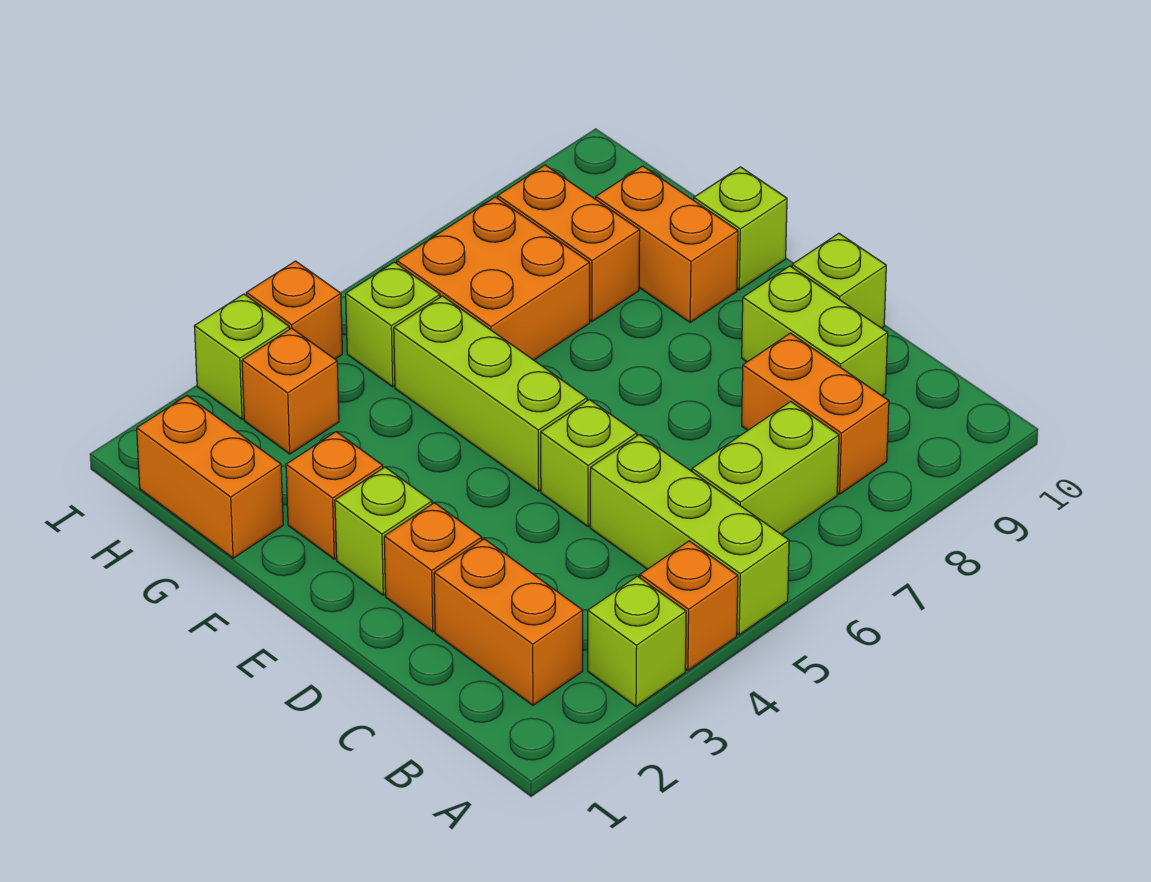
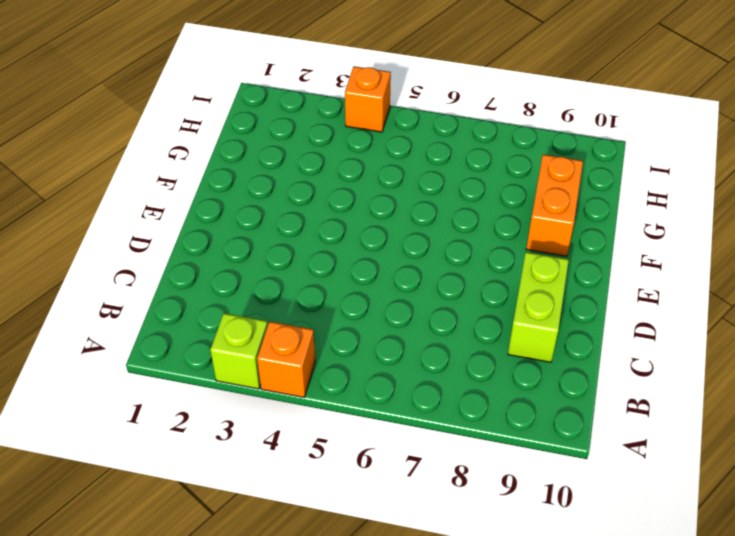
none -> lime 1x3 brick [590,435,789,635]
none -> orange 1x2 brick [434,539,583,705]
none -> lime 1x2 brick [692,402,839,534]

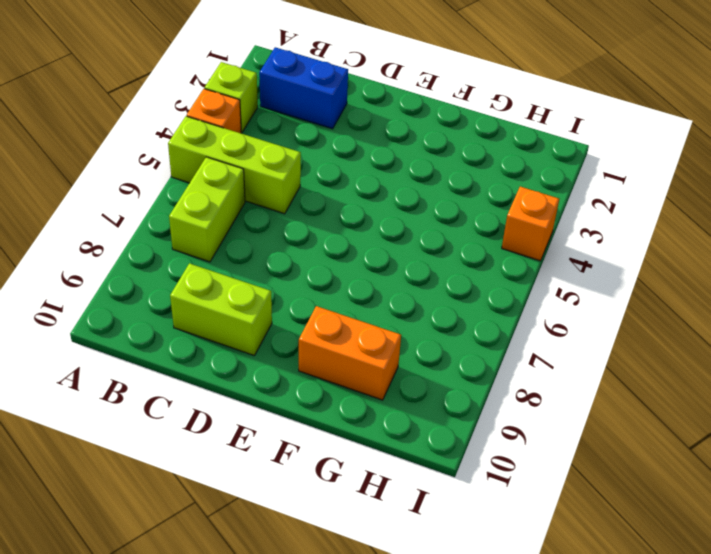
blue 1x2 brick [259,47,348,129] -> orange 1x2 brick [434,539,583,705]
none -> orange 1x2 brick [742,333,889,494]
none -> orange 1x1 brick [384,503,482,632]
none -> lime 1x1 brick [541,400,637,526]

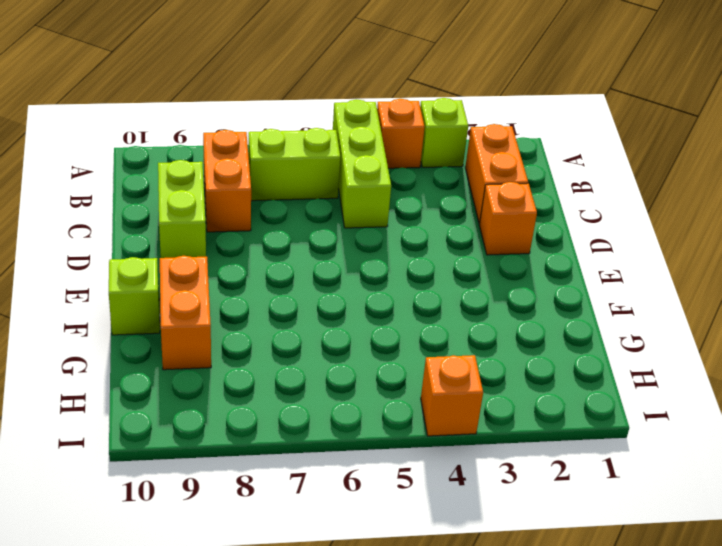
none -> lime 1x1 brick [541,400,637,526]
none -> lime 1x1 brick [792,233,886,328]
none -> lime 1x1 brick [335,467,432,595]

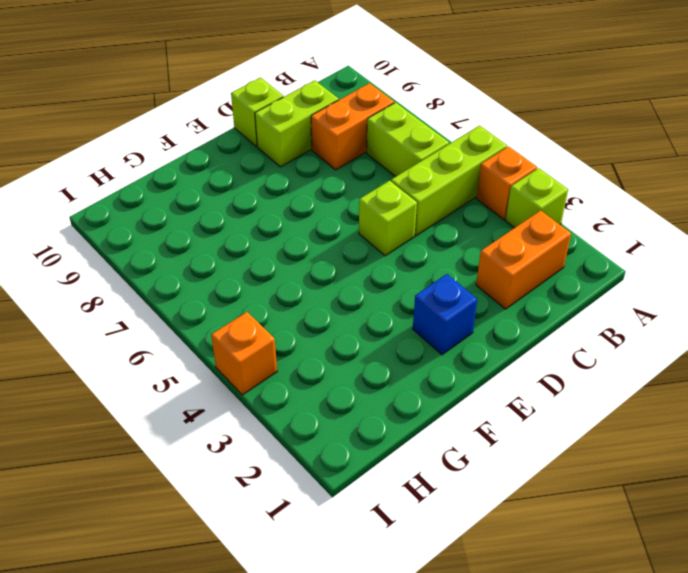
blue 1x1 brick [413,274,477,355] -> lime 1x1 brick [335,467,432,595]
none -> orange 1x1 brick [384,503,482,632]
none -> lime 1x3 brick [394,296,587,491]
none -> orange 1x1 brick [286,432,383,559]

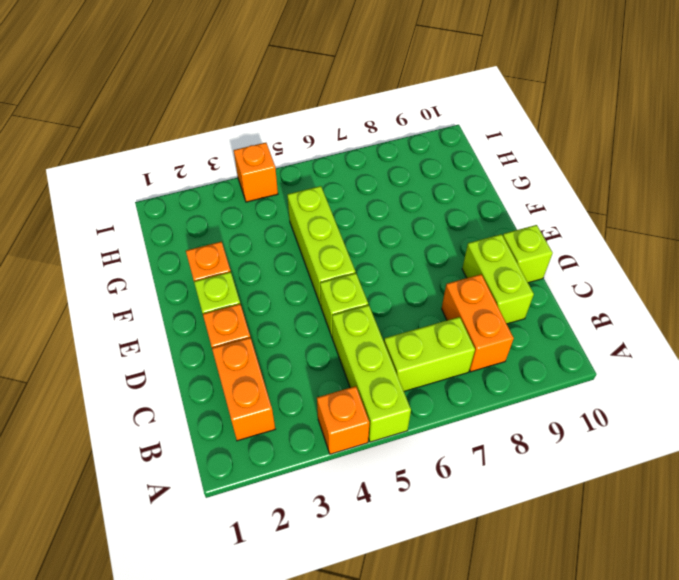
none -> lime 1x1 brick [588,576,686,706]
none -> orange 1x2 brick [596,166,738,322]
none -> lime 1x1 brick [694,167,787,290]

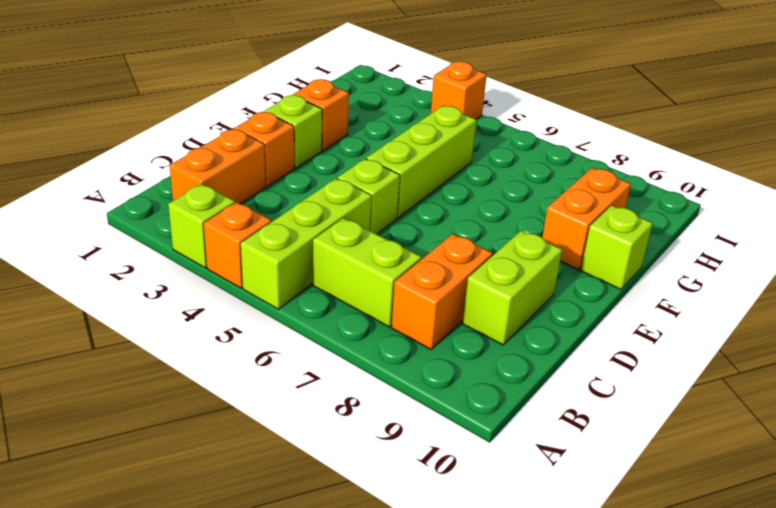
none -> lime 1x1 brick [792,233,886,328]
none -> orange 1x2 brick [137,396,283,558]
none -> orange 2x2 brick [397,197,590,360]

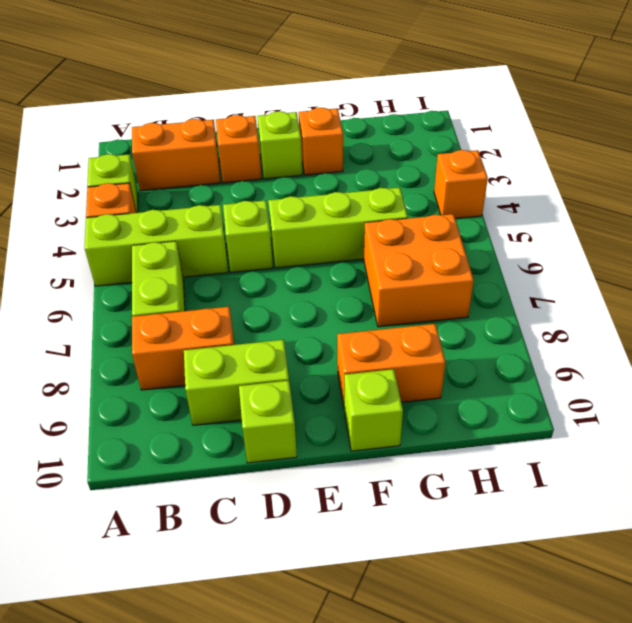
none -> orange 1x2 brick [137,396,283,558]
none -> orange 1x2 brick [498,165,640,321]
none -> orange 1x1 brick [242,328,339,454]

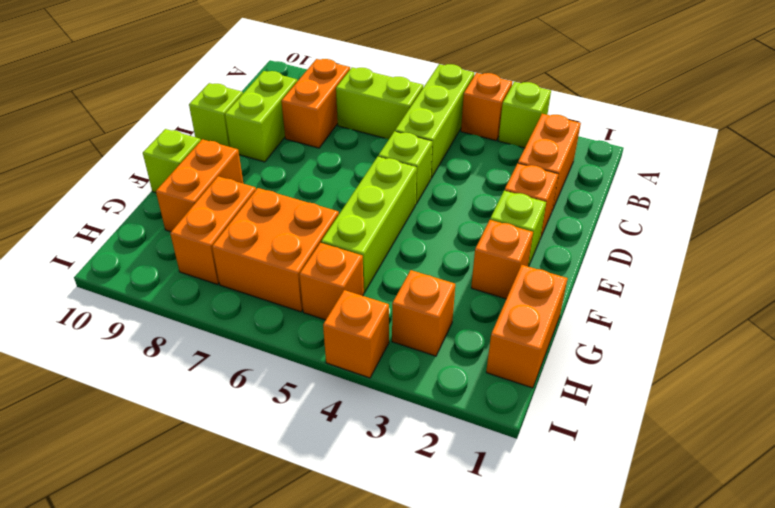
orange 1x1 brick [299,243,364,320] -> lime 1x1 brick [346,262,440,387]
none -> lime 1x1 brick [194,294,289,419]

